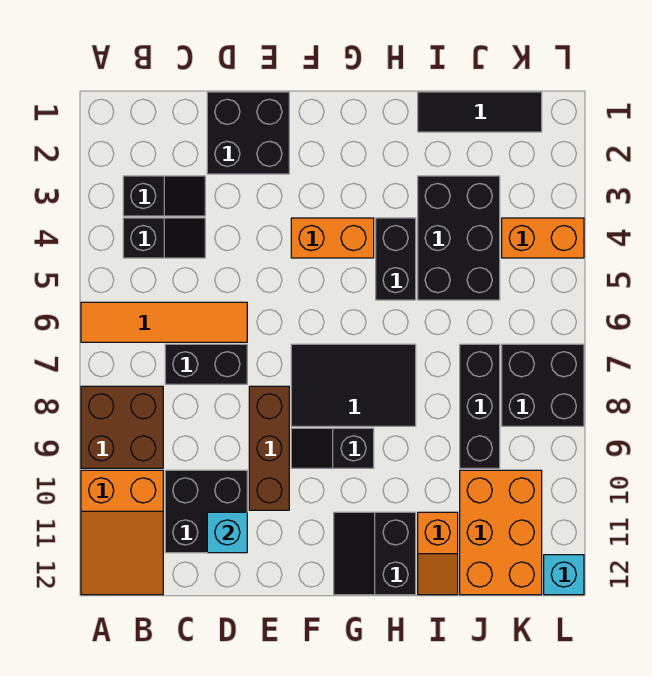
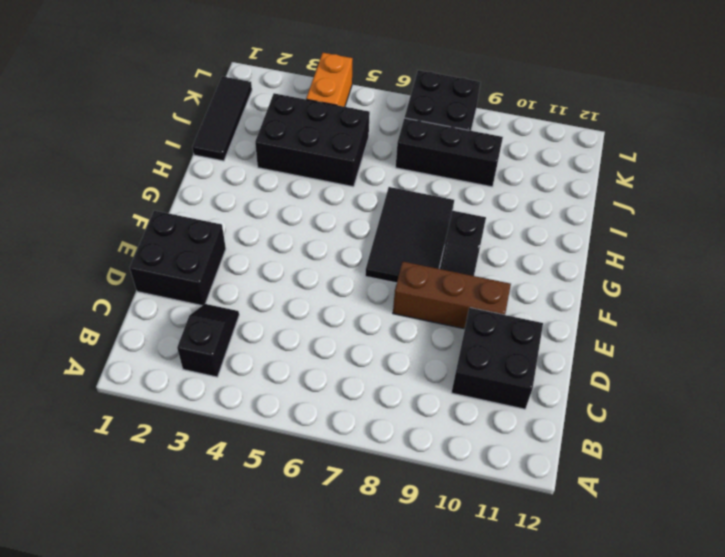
none -> orange 1x4 tile [81,302,247,342]
none -> brown 2x2 brick [81,386,163,468]
none -> orange 2x3 slope [81,470,163,595]

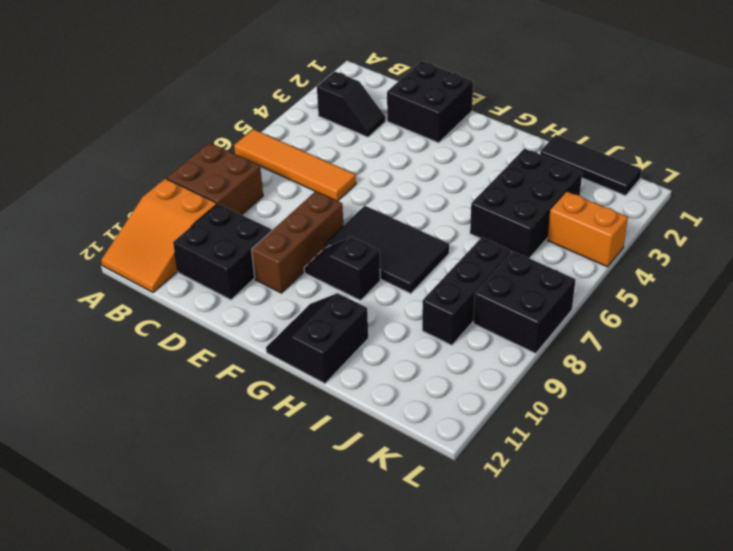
none -> black 1x2 slope [123,218,205,258]
none -> black 1x2 brick [165,344,247,384]
none -> orange 1x2 brick [291,218,374,258]

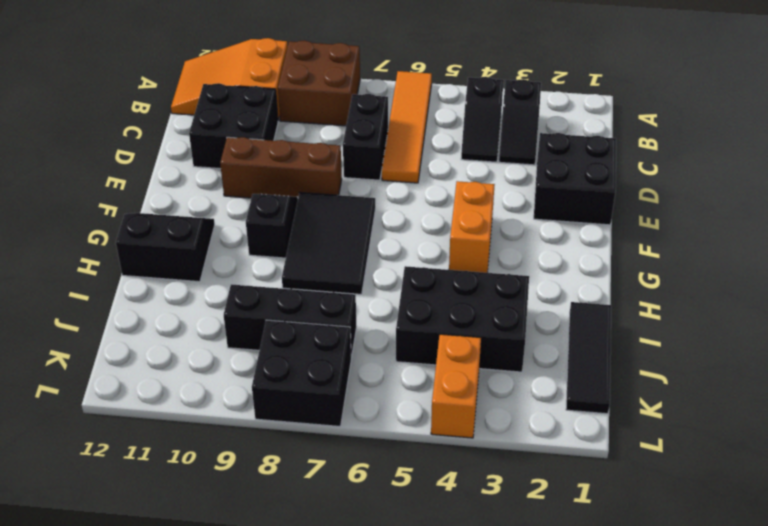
none -> black 1x2 brick [376,218,416,300]
none -> orange 1x2 slope [418,512,458,595]
none -> orange 2x3 brick [460,470,542,595]

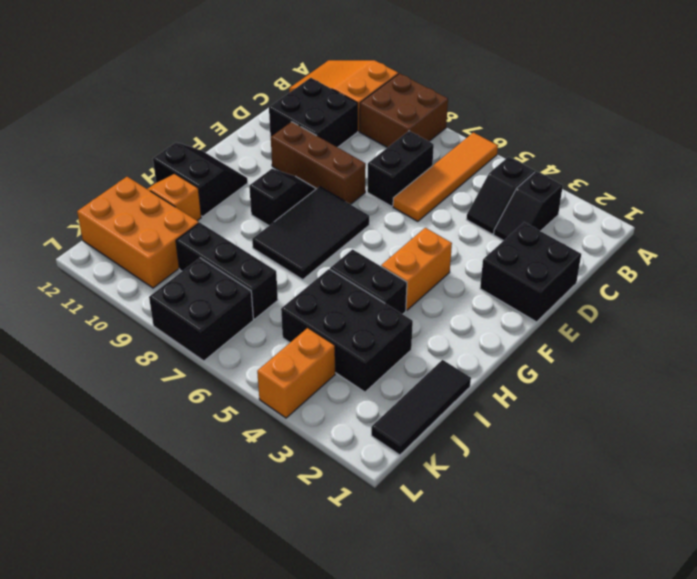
none -> cyan 1x1 brick [544,555,584,595]
none -> cyan 1x1 brick [207,512,247,553]

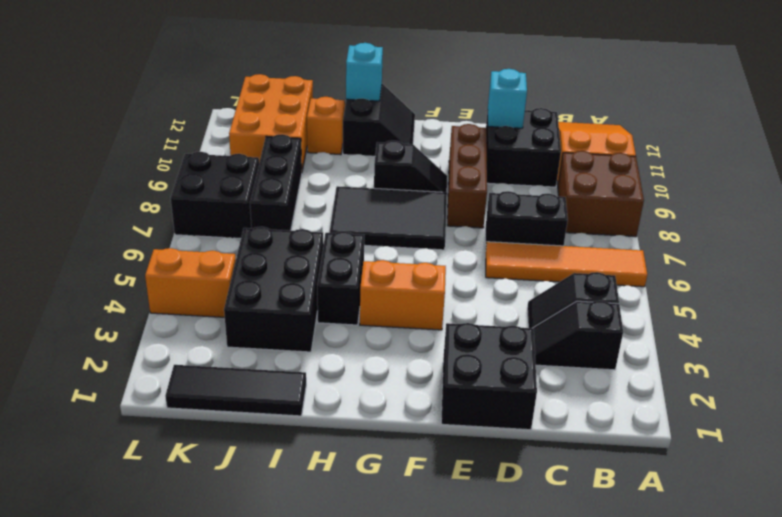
cyan 1x1 brick [346,43,383,101] -> cyan 1x1 brick moved to [544,555,584,595]

